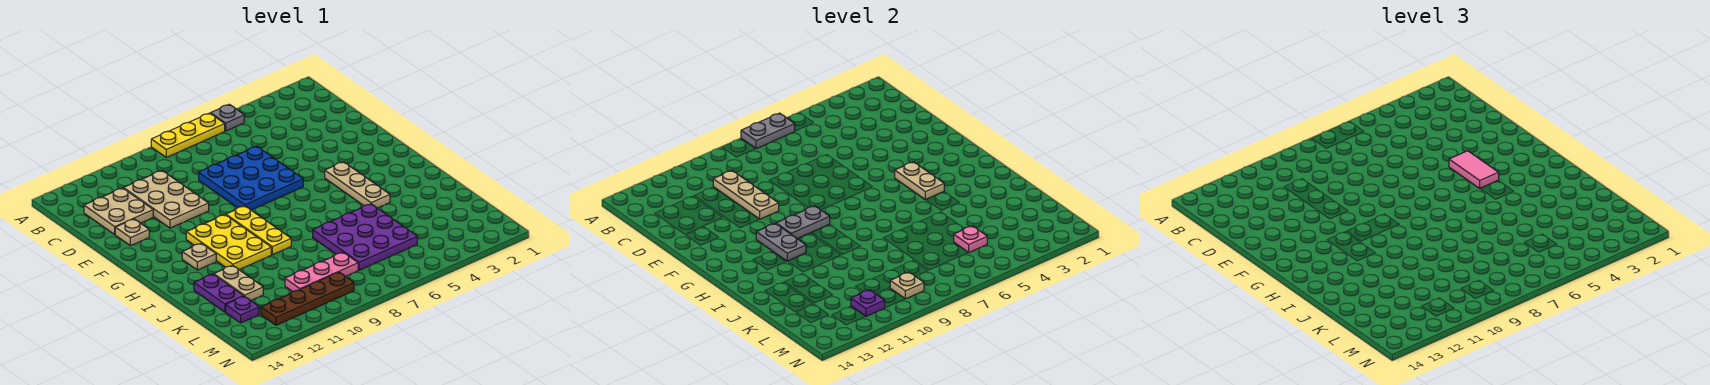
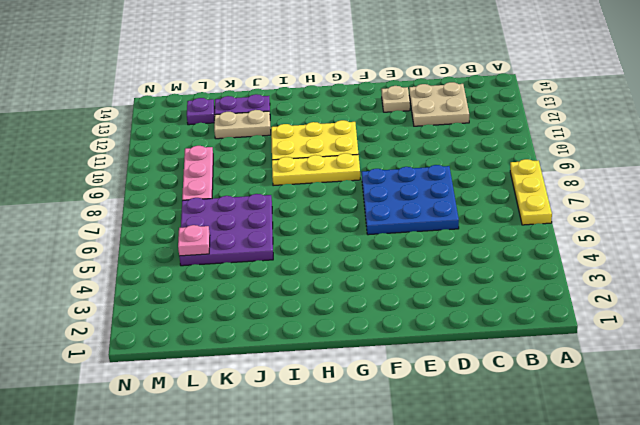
none -> grey 1x1 plate [211,104,244,131]
none -> tan 2x3 plate [124,171,209,228]
none -> tan 1x3 plate [325,162,390,208]

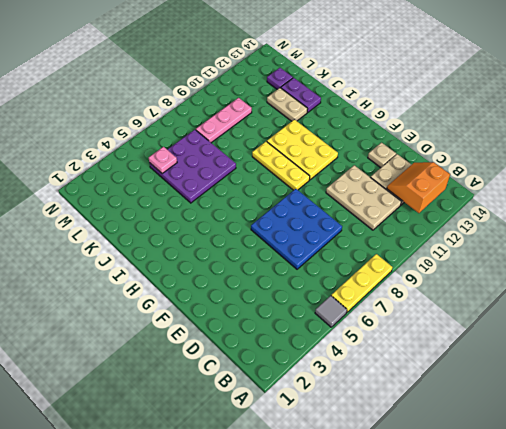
grey 1x1 tile [315,296,347,327] -> grey 1x1 plate [211,104,244,131]
orange 2x2 slope [387,162,450,213] -> none
none -> tan 1x3 plate [325,162,390,208]
none -> tan 1x1 plate [182,243,216,270]
none -> brown 1x4 plate [261,272,354,325]

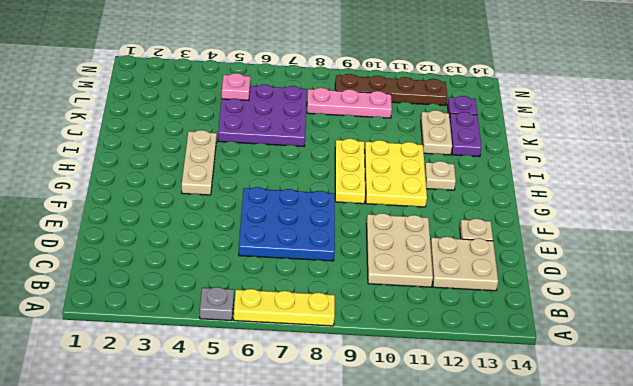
none -> grey 1x2 plate [741,113,795,149]
none -> tan 1x3 plate [713,171,779,219]
none -> tan 1x2 plate [895,162,944,200]

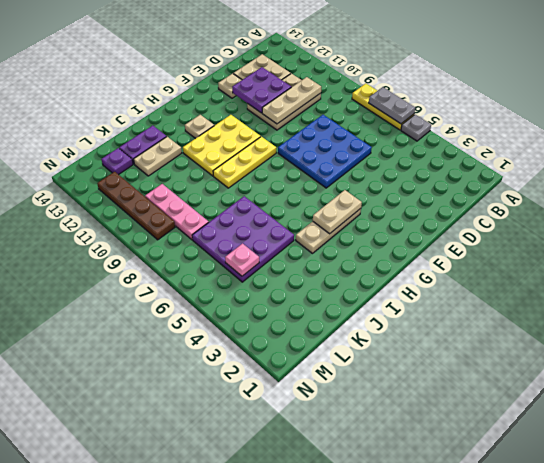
purple 2x2 plate [232,67,291,113] -> none
none -> grey 1x2 plate [776,206,830,239]
none -> grey 1x2 plate [756,224,806,261]
none -> tan 1x1 plate [890,272,924,299]

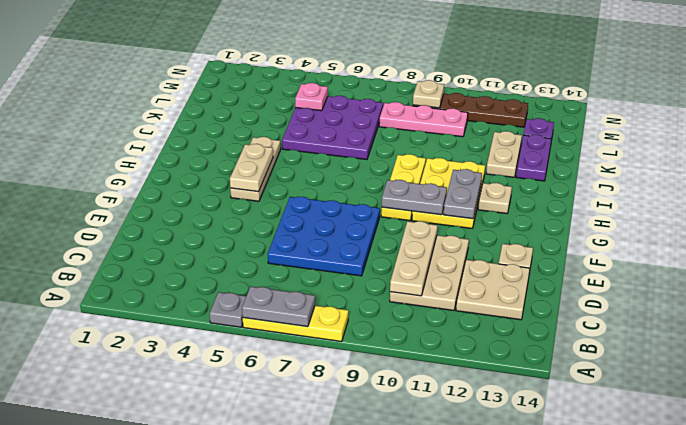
none -> purple 1x1 plate [851,290,885,317]
none -> pink 1x2 tile [1449,151,1499,188]

